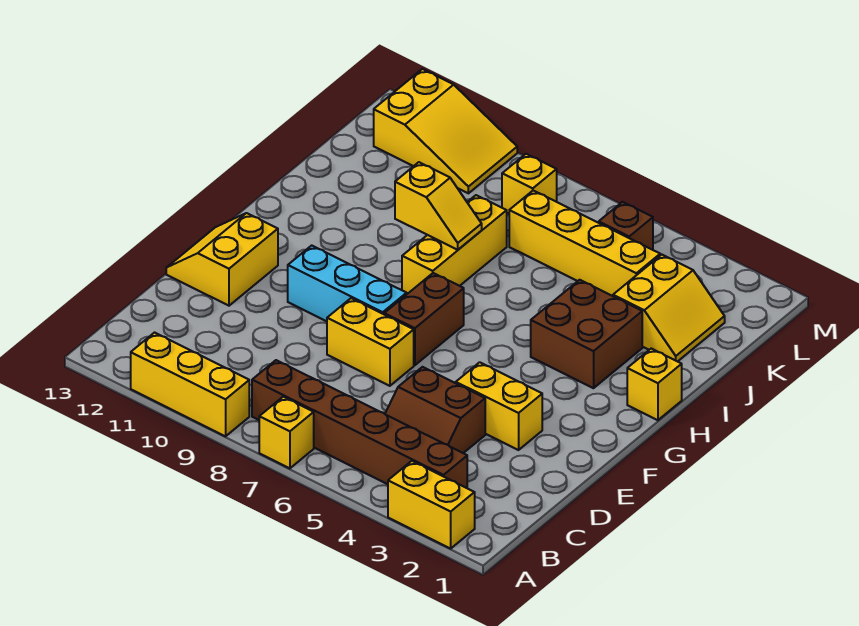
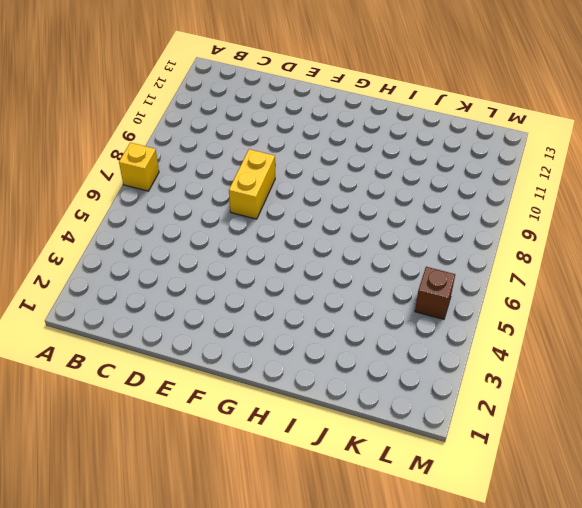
none -> yellow 1x2 brick [388,461,475,549]
none -> yellow 1x3 brick [131,333,249,436]
none -> brown 1x6 brick [252,360,467,488]

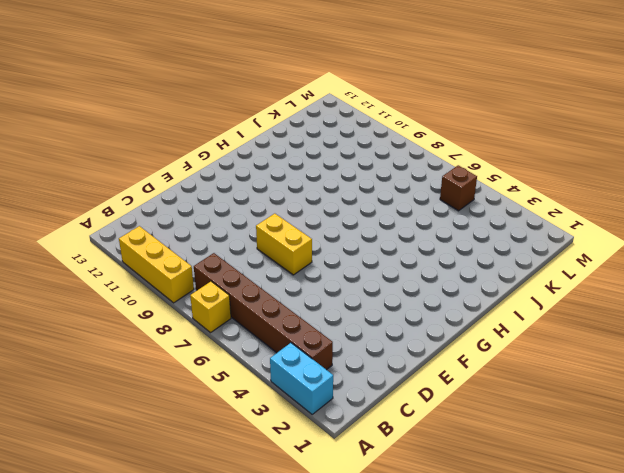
cyan 1x2 brick [270,343,333,414] -> yellow 1x2 brick [388,461,475,549]
none -> brown 2x2 slope [385,367,485,453]
none -> yellow 1x2 brick [456,362,542,450]
none -> yellow 2x2 slope [166,213,278,306]

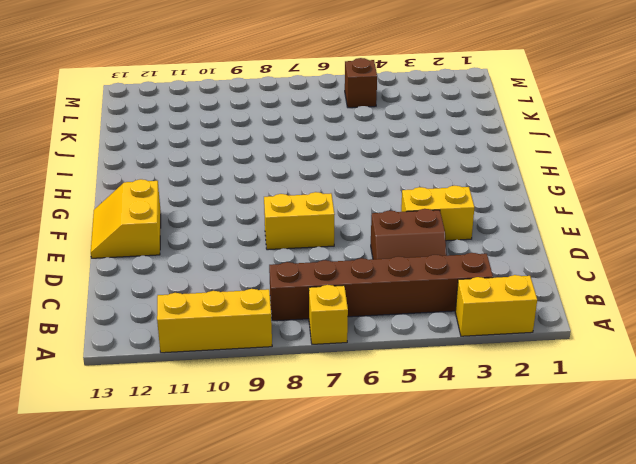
none -> brown 1x2 brick [384,273,464,365]
none -> cyan 1x3 brick [288,245,407,321]
none -> yellow 1x1 brick [627,349,682,420]

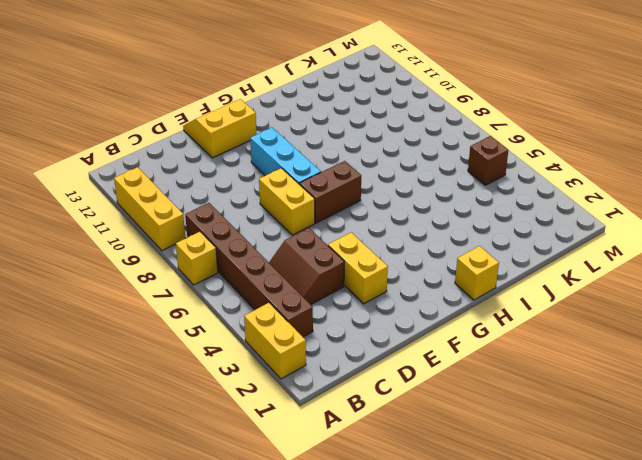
none -> brown 2x2 brick [531,280,642,388]
none -> yellow 1x3 brick [402,195,507,294]
none -> yellow 2x2 slope [613,255,725,362]

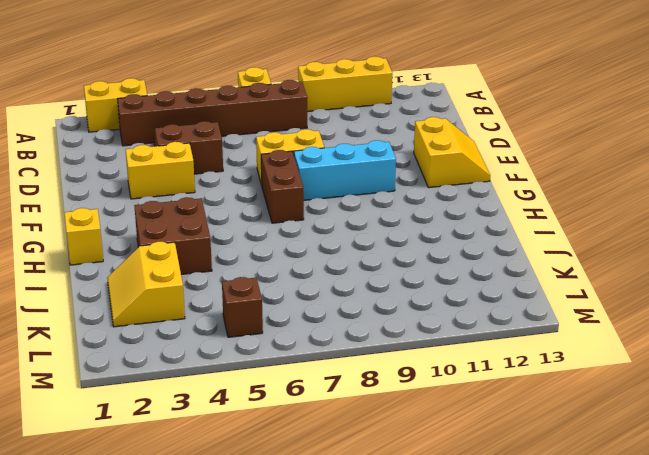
none -> yellow 1x3 brick [402,195,507,294]
none -> yellow 1x4 brick [509,191,660,296]
none -> yellow 1x1 brick [502,154,557,214]

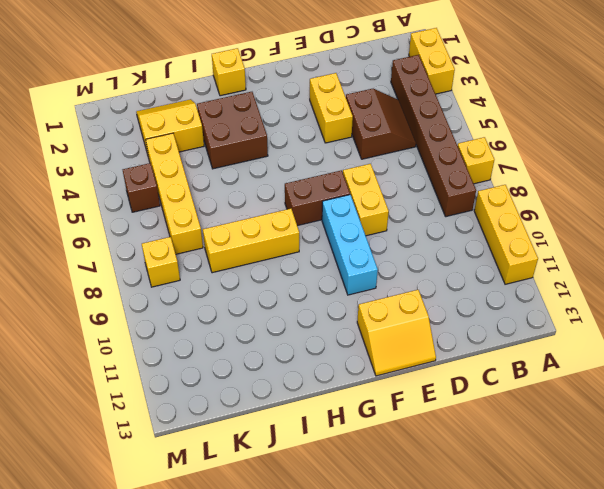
none -> yellow 2x3 slope [374,69,517,193]
none -> yellow 1x2 slope [395,162,482,250]

